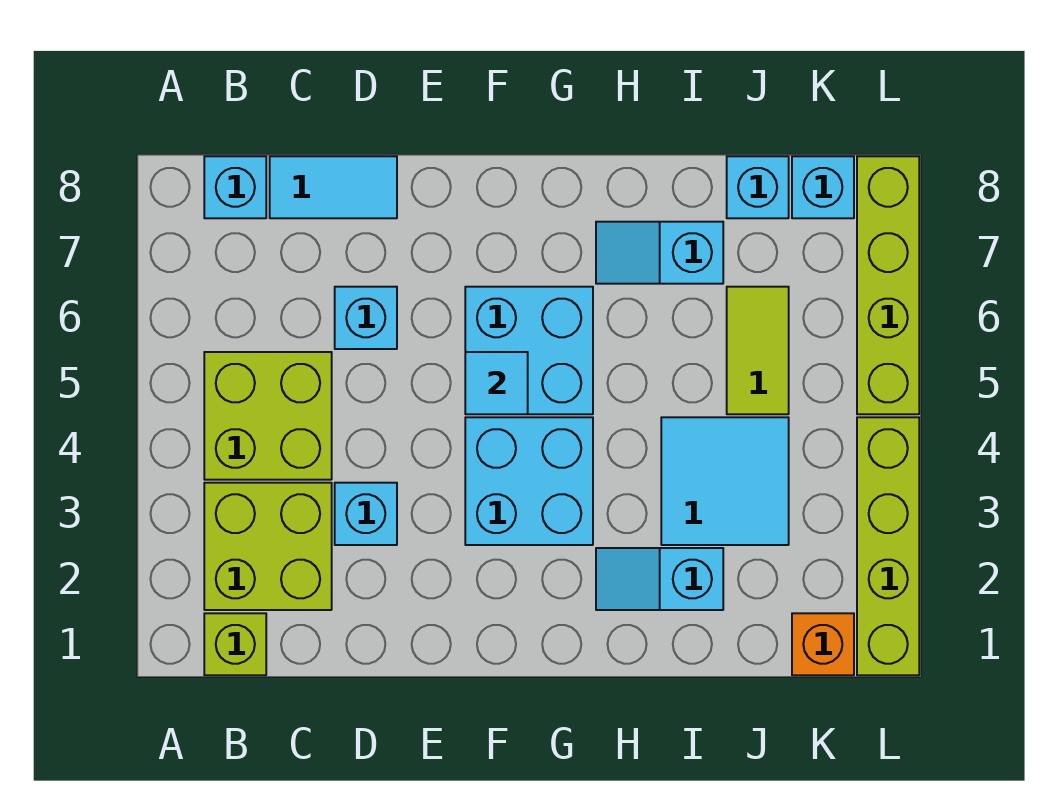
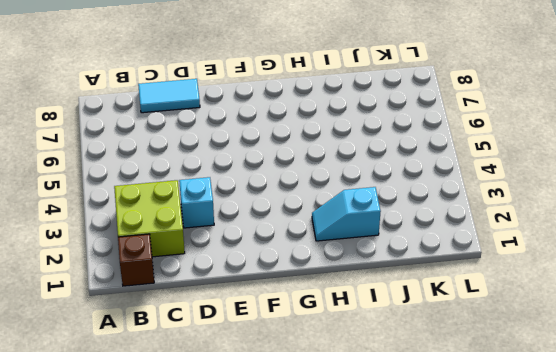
brown 1x1 brick [118,234,154,286] -> lime 1x1 brick [204,613,266,675]
none -> lime 2x2 brick [204,352,332,480]
none -> cyan 1x1 brick [204,156,266,218]
none -> cyan 1x1 brick [335,287,397,349]

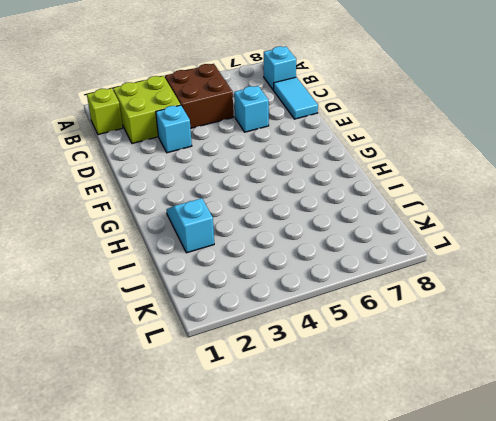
brown 2x2 brick [165,64,233,128] -> lime 2x2 brick [204,352,332,480]
none -> cyan 2x2 brick [465,417,593,545]
none -> cyan 2x2 brick [465,287,593,414]
none -> cyan 1x2 slope [596,222,723,284]

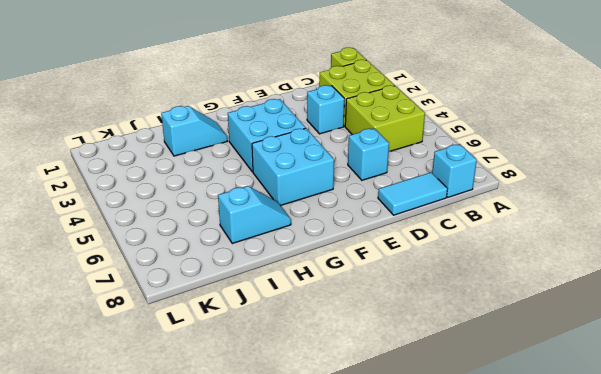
none -> cyan 2x2 tile [661,417,789,545]
none -> lime 1x2 tile [727,287,789,414]
none -> cyan 1x1 brick [727,156,789,218]

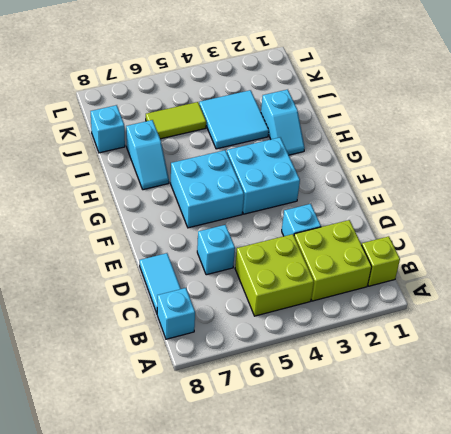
none -> orange 1x1 brick [792,613,854,675]
none -> cyan 1x1 brick [792,156,854,218]
none -> lime 1x4 brick [857,417,919,675]

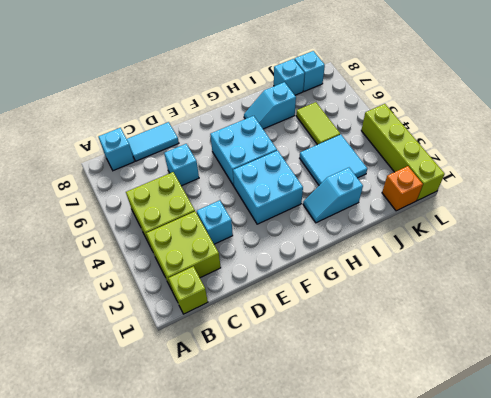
none -> lime 1x4 brick [857,156,919,414]
none -> cyan 1x1 tile [465,352,528,414]

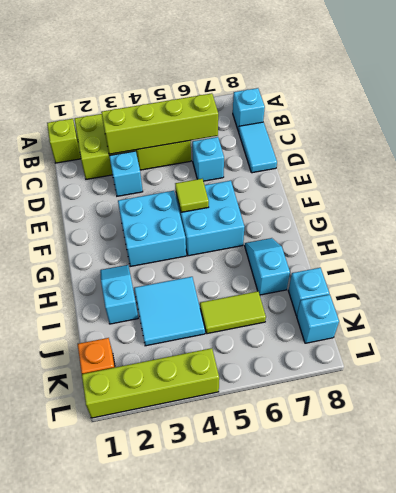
lime 1x4 brick [101,93,218,154] -> lime 1x4 brick moved to [857,156,919,414]
lime 1x1 tile [175,179,209,212] -> cyan 1x1 tile [465,352,528,414]

